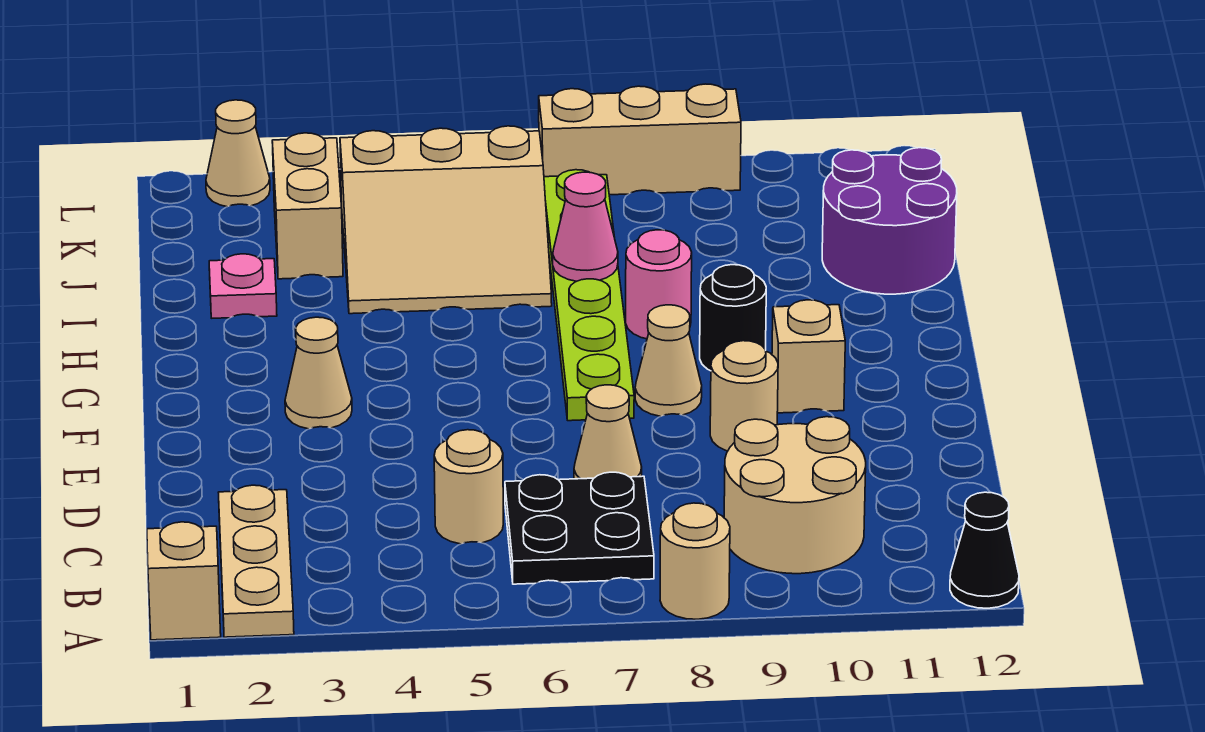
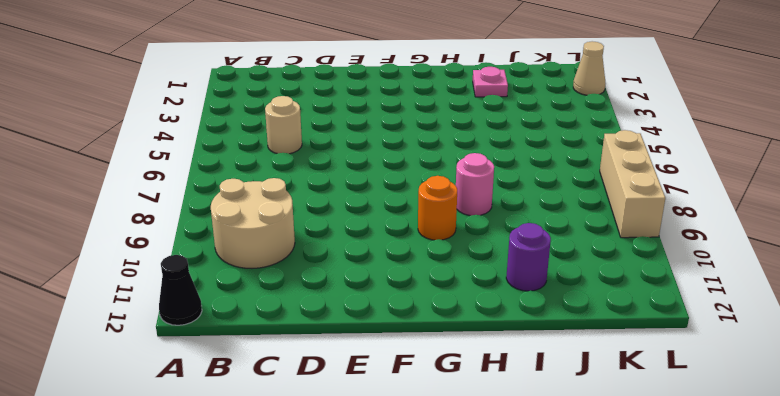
orange 1x1 round brick [418,176,457,240] -> black 1x1 round brick [700,265,766,371]
purple 1x1 round brick [506,223,551,291] -> purple 2x2 round brick [822,148,957,294]
none -> tan 1x1 brick [147,522,221,640]
none -> tan 1x3 plate [218,485,294,637]
none -> tan 1x1 round brick [660,503,730,619]

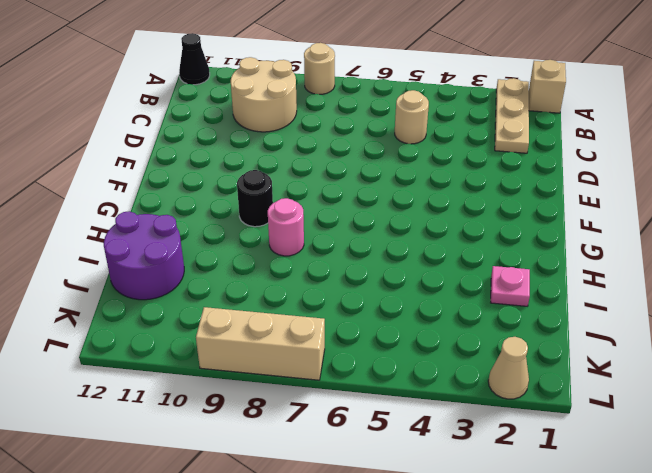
none -> black 2x2 plate [505,472,654,584]
none -> tan 1x1 cone [574,385,642,479]
none -> tan 1x1 round brick [710,341,778,451]

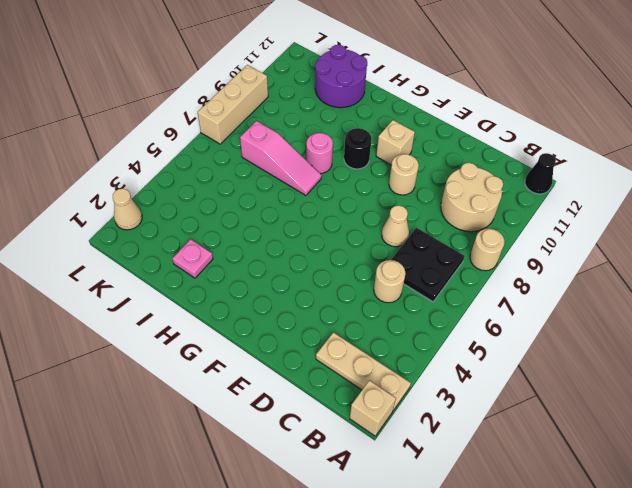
pink 1x3 slope [240,121,322,195] -> lime 1x6 plate [544,170,634,421]
none -> tan 1x1 cone [285,317,352,429]
none -> tan 1x1 cone [635,305,702,416]
none -> tan 3x3 slope [340,126,552,314]

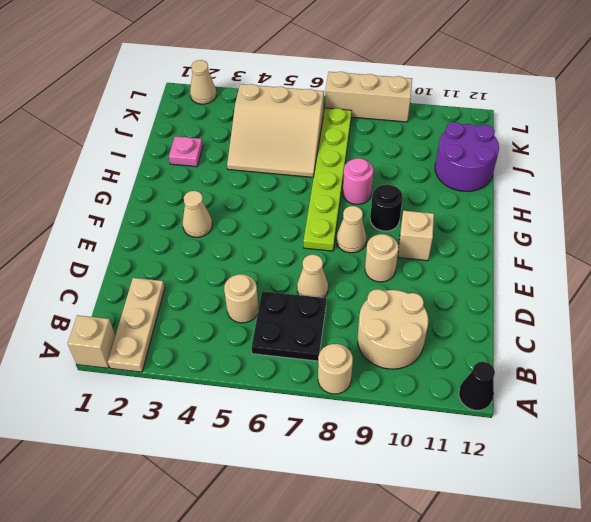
none -> tan 1x2 brick [272,133,343,279]
none -> pink 1x1 cone [553,172,618,281]

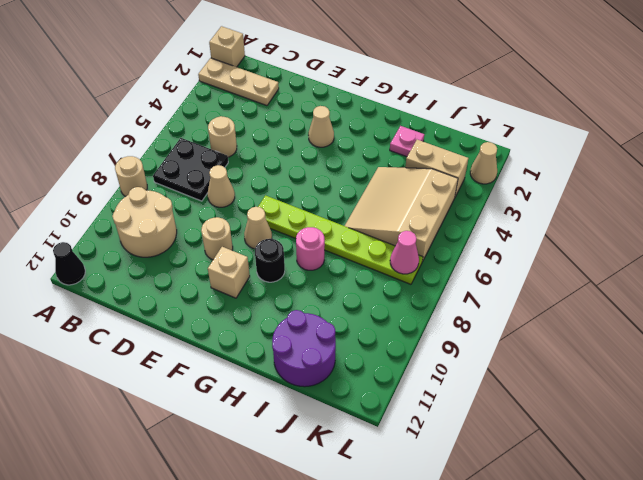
pink 1x1 cone [390,231,419,274] -> pink 1x1 cone moved to [553,172,618,281]
none -> tan 1x3 brick [539,84,741,195]

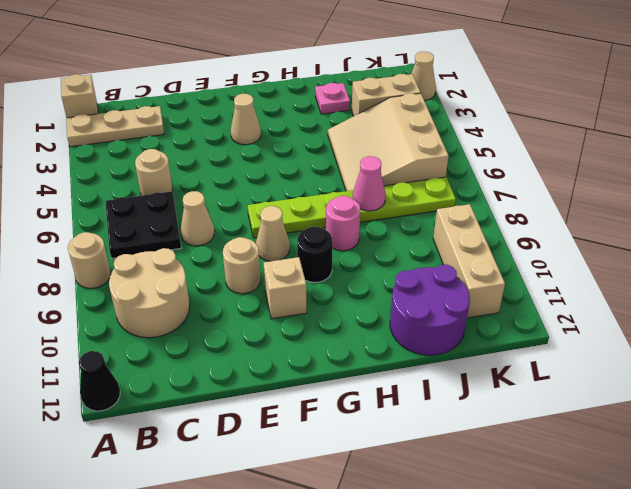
tan 1x3 brick [433,204,505,318] -> tan 1x3 brick moved to [539,84,741,195]

